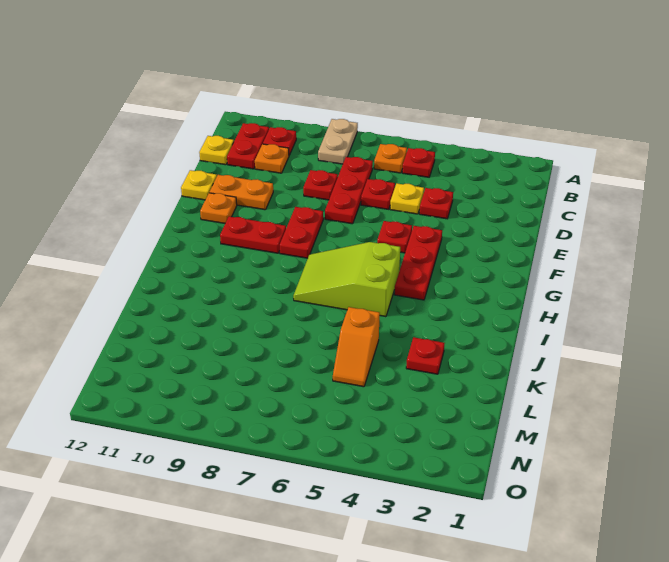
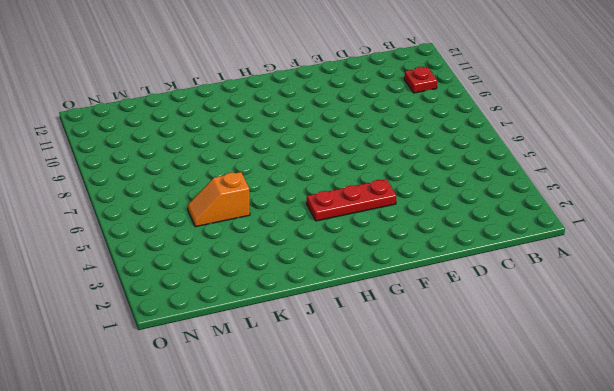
none -> tan 1x2 plate [318,119,358,164]
none -> red 1x1 plate [402,148,435,177]
none -> orange 1x1 plate [374,144,407,173]

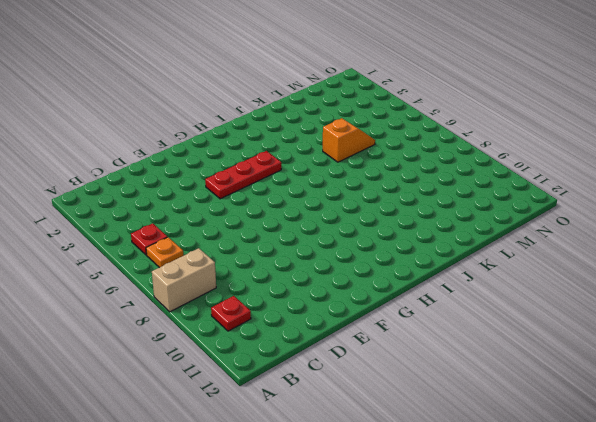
tan 1x2 brick [152,248,216,312] -> tan 1x2 plate [318,119,358,164]
none -> red 1x2 plate [227,123,269,169]
none -> red 1x3 plate [325,157,373,224]
none -> orange 1x1 plate [255,144,289,173]

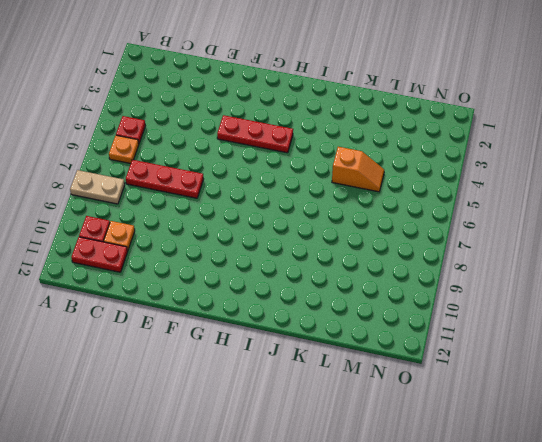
none -> yellow 1x1 plate [199,136,234,165]
none -> red 1x1 plate [419,188,453,219]
none -> yellow 1x1 plate [390,183,424,214]

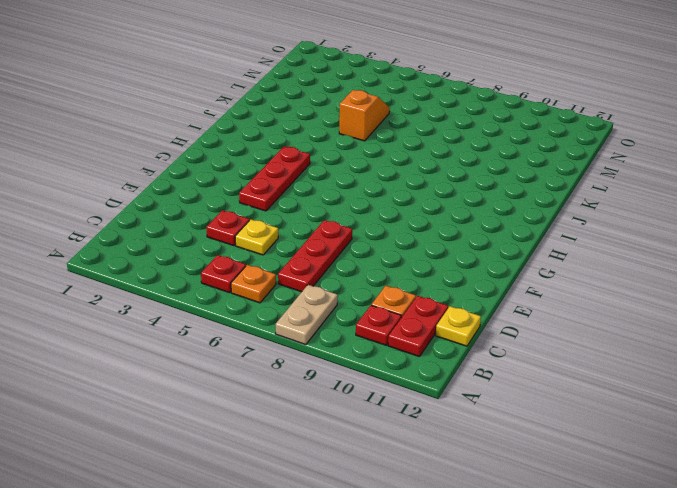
none -> red 1x1 plate [361,179,395,209]
none -> red 1x1 plate [303,170,338,200]
none -> orange 1x2 plate [209,175,273,210]

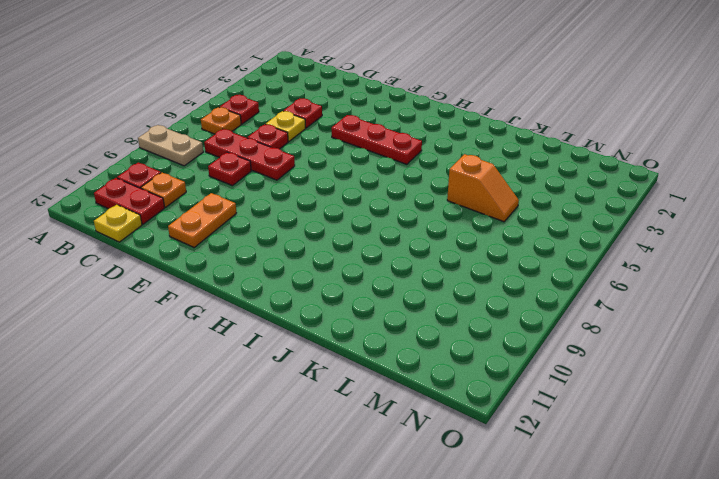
none -> yellow 1x1 plate [181,170,217,200]
none -> red 1x1 plate [377,221,412,253]
none -> red 1x2 plate [280,207,323,258]

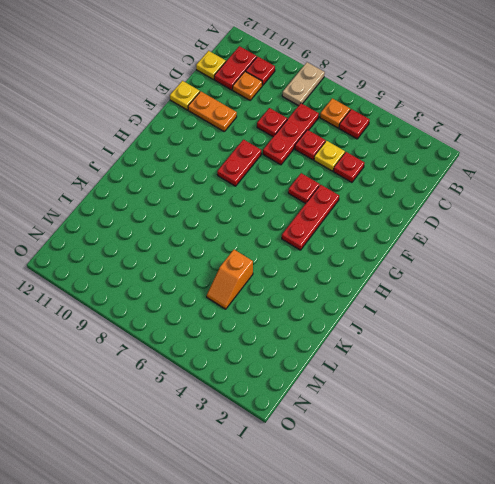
none -> orange 1x1 plate [200,193,237,223]
none -> red 1x2 plate [220,216,286,253]
none -> lime 2x3 slope [293,242,400,317]

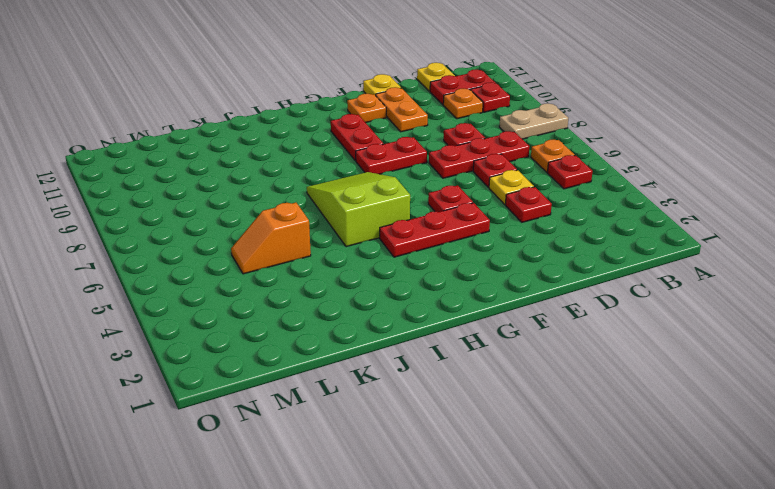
none -> red 1x1 plate [406,337,444,374]

